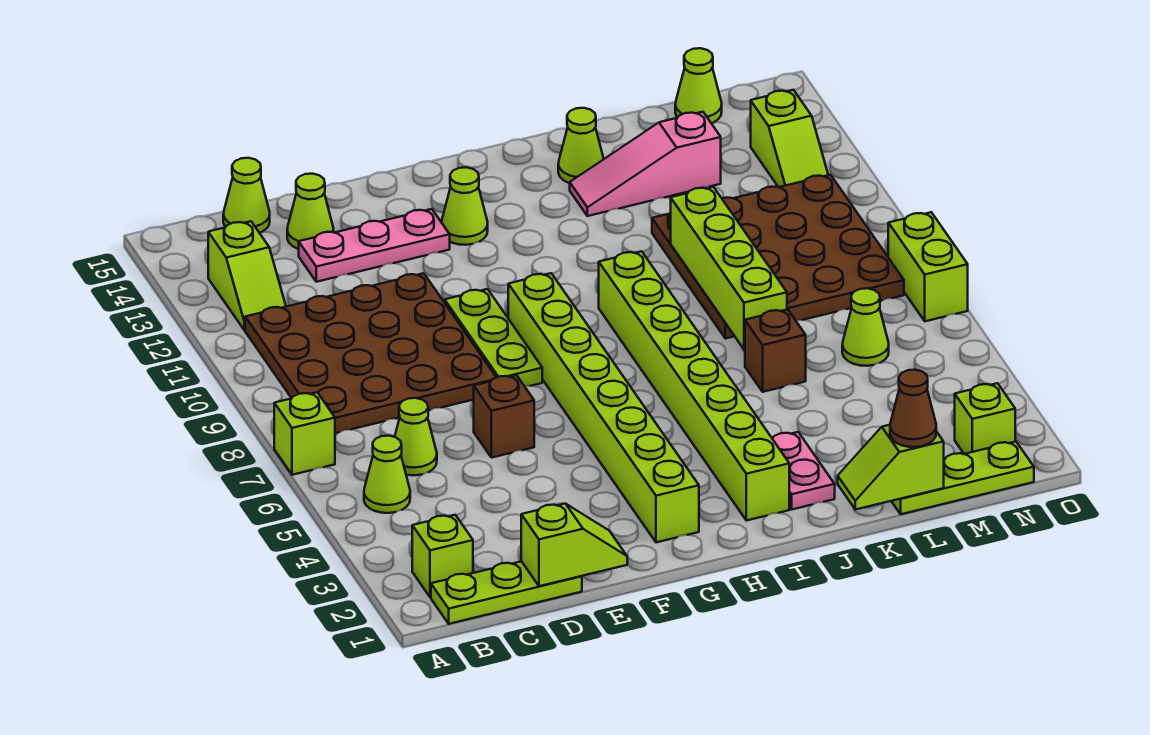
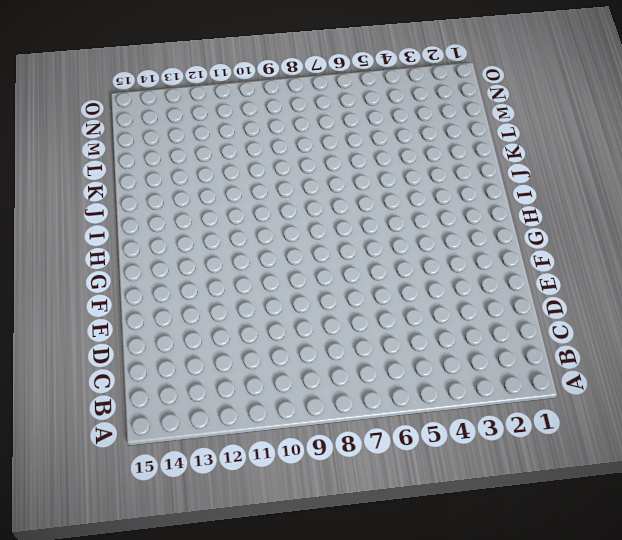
none -> lime 1x1 brick [274,392,335,475]
none -> lime 1x3 plate [431,561,582,624]
none -> lime 1x1 brick [412,515,473,597]
none -> lime 1x1 cone [364,436,410,513]

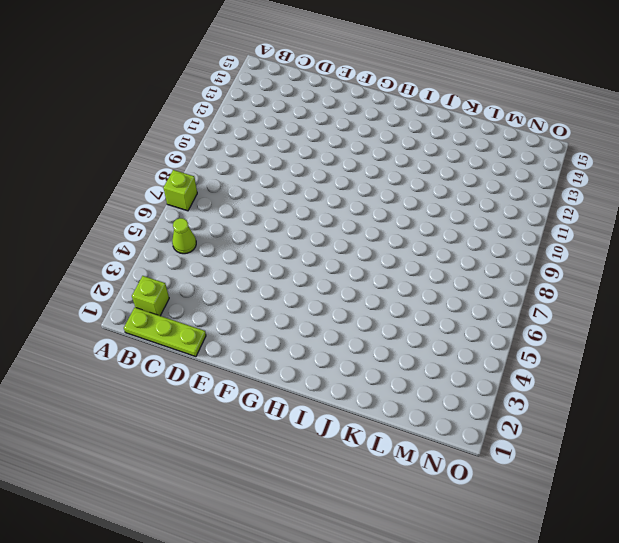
none -> brown 4x4 plate [245,273,496,433]
none -> lime 1x2 slope [208,221,286,330]
none -> lime 1x1 cone [395,398,437,475]
none -> lime 1x1 cone [223,158,270,232]

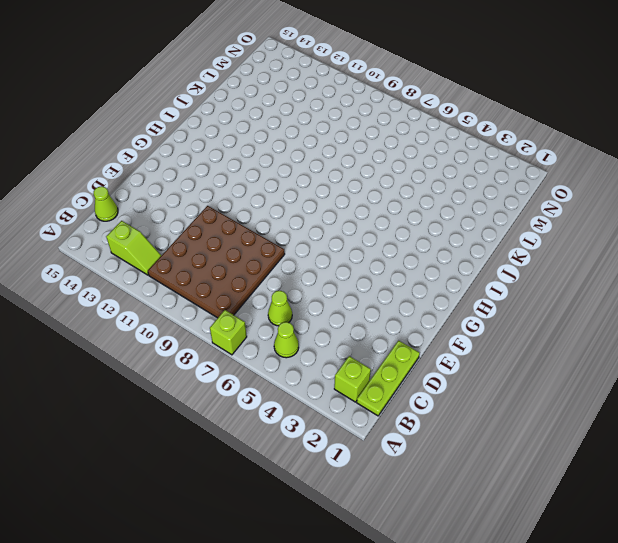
none -> pink 1x3 plate [299,209,450,282]
none -> lime 1x1 cone [287,174,334,249]
none -> brown 1x1 brick [474,375,534,458]
none -> lime 1x3 plate [445,289,542,386]

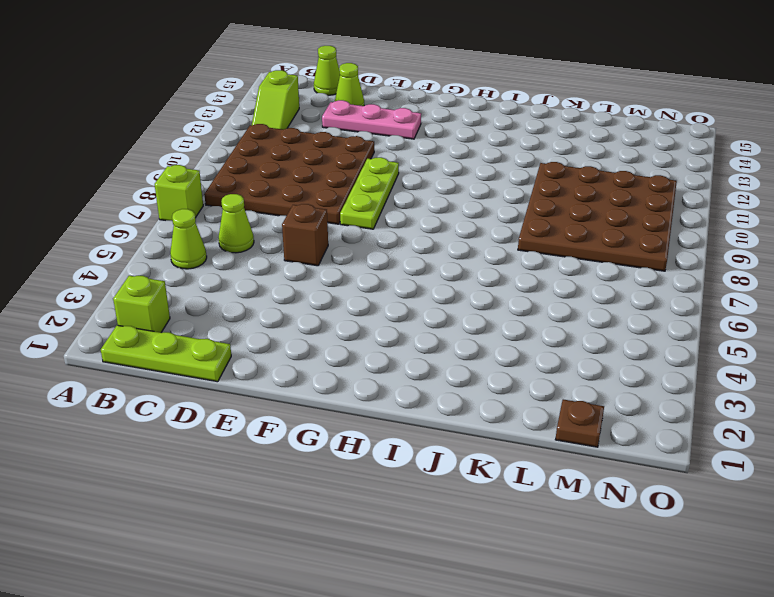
brown 1x1 plate [555,399,604,447] -> lime 1x3 plate [892,442,1034,514]
none -> lime 1x8 brick [508,273,699,542]
none -> lime 1x1 cone [442,167,488,245]
none -> lime 1x8 brick [599,251,789,521]
none -> pink 1x2 plate [772,432,835,509]

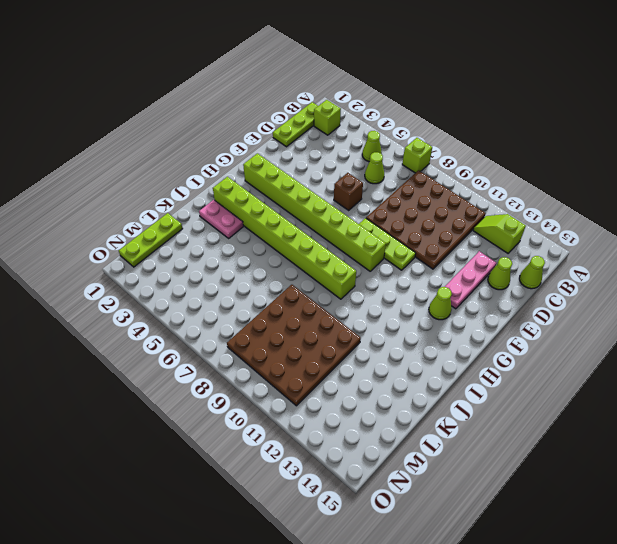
none -> pink 1x3 slope [570,112,721,216]
none -> lime 1x1 cone [558,108,604,183]
none -> brown 1x1 brick [745,309,806,392]
none -> lime 1x1 cone [842,288,889,366]

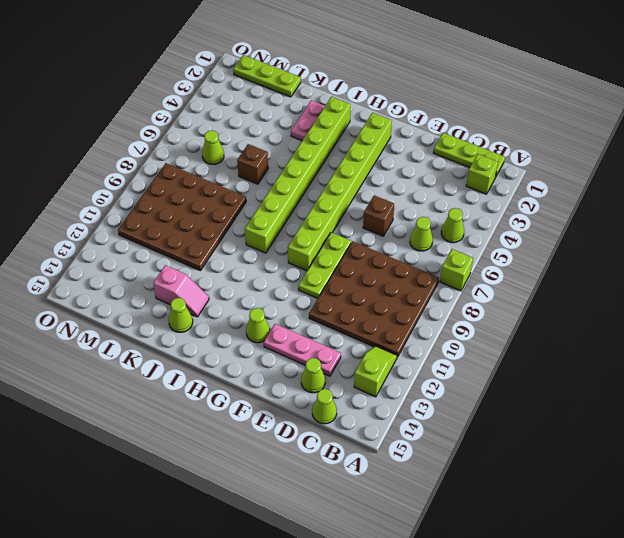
pink 1x2 slope [153,265,209,317] -> pink 1x3 slope [570,112,721,216]
none -> lime 1x1 cone [675,48,722,123]
none -> lime 1x1 brick [955,383,1015,454]
none -> lime 1x2 slope [751,90,828,187]
none -> lime 1x2 brick [888,212,968,321]

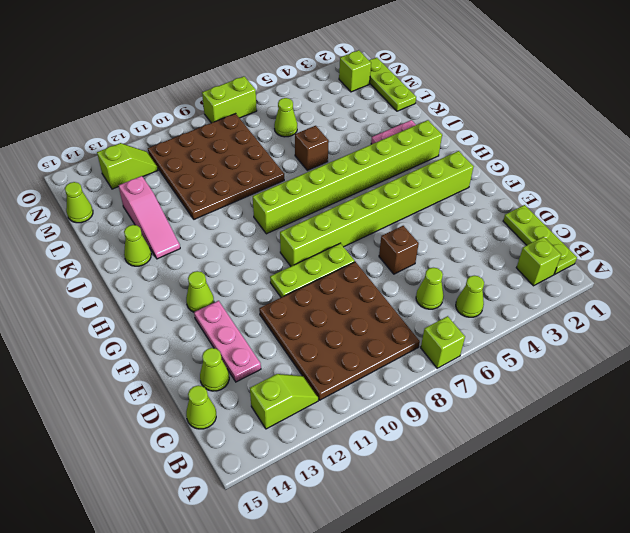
none -> lime 1x2 slope [521,504,627,586]
none -> lime 1x2 slope [838,425,944,510]
none -> lime 1x4 brick [671,187,787,349]
none -> brown 1x1 cone [890,370,936,447]

